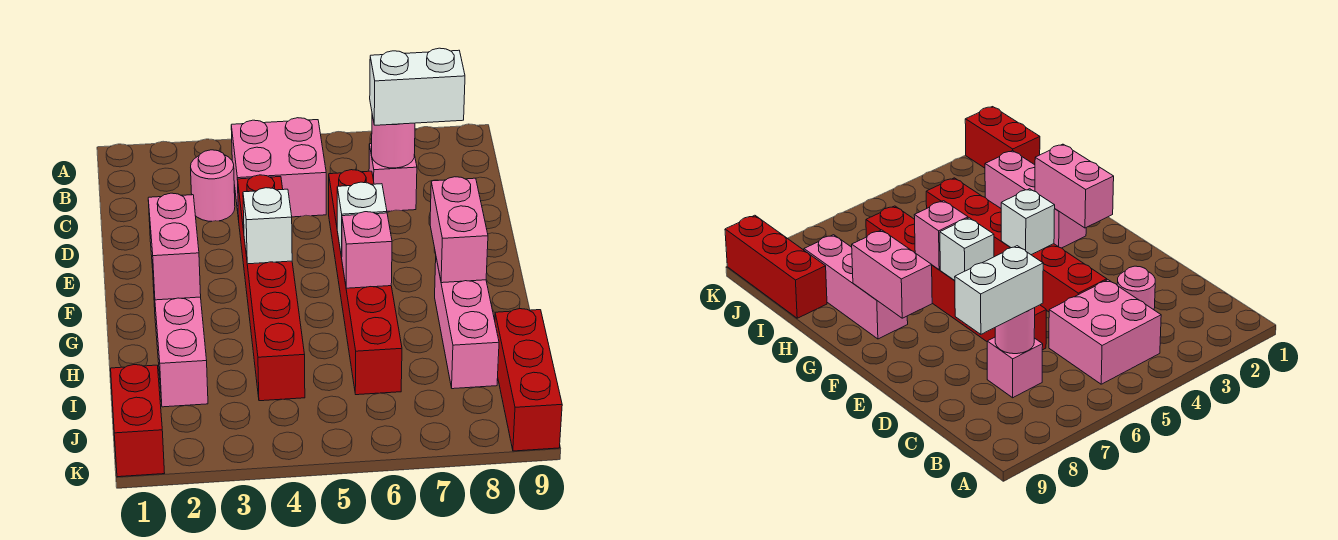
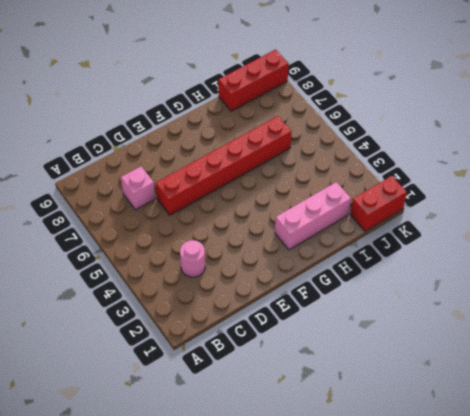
none -> pink 2x2 brick [231,118,326,219]
none -> red 1x6 brick [238,175,305,401]
none -> pink 1x3 brick [435,258,499,389]

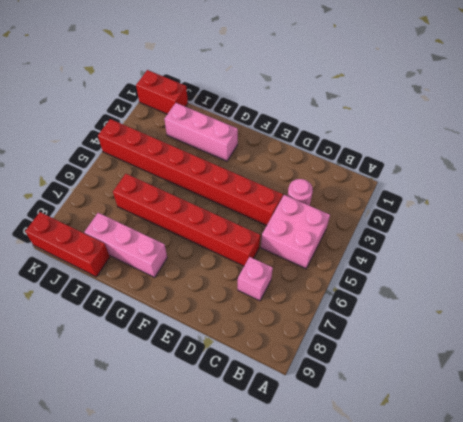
red 1x8 brick [98,119,283,226] -> red 1x6 brick [238,175,305,401]
none -> pink 1x1 round brick [372,115,415,168]
none -> pink 1x2 brick [148,193,201,300]
none -> white 1x1 brick [243,188,292,264]

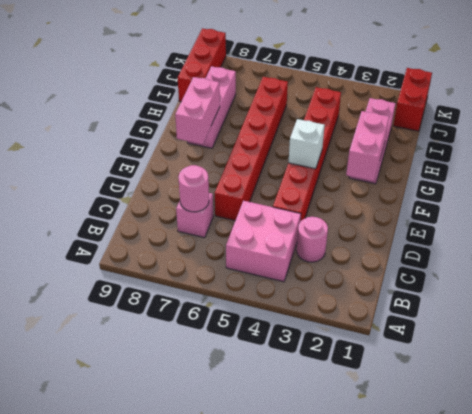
none -> white 1x1 brick [337,182,387,257]
none -> pink 1x1 brick [341,212,392,288]
none -> white 1x2 brick [370,48,465,125]

